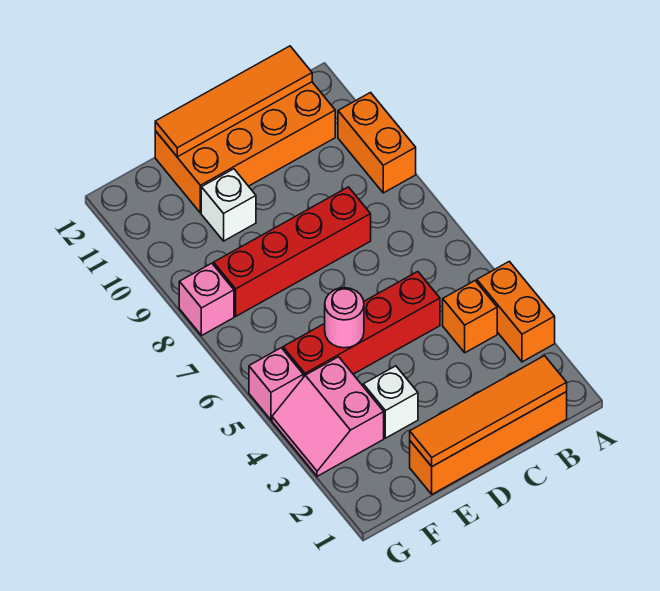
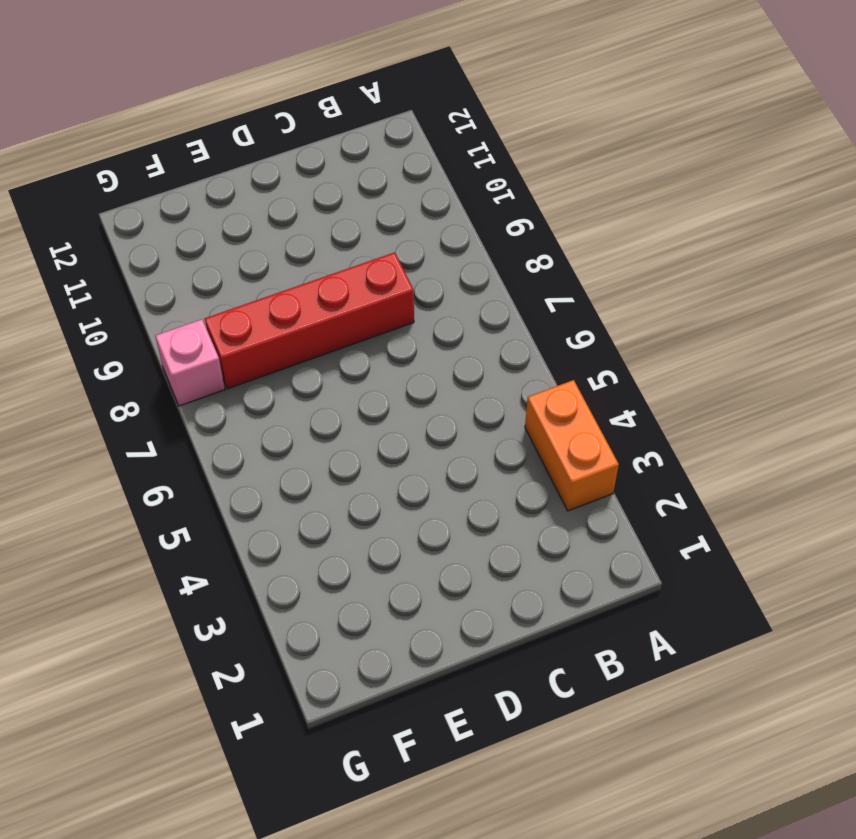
none -> orange 1x2 brick [338,93,416,193]
none -> orange 1x4 brick [410,392,567,494]
none -> orange 1x1 brick [443,281,497,353]

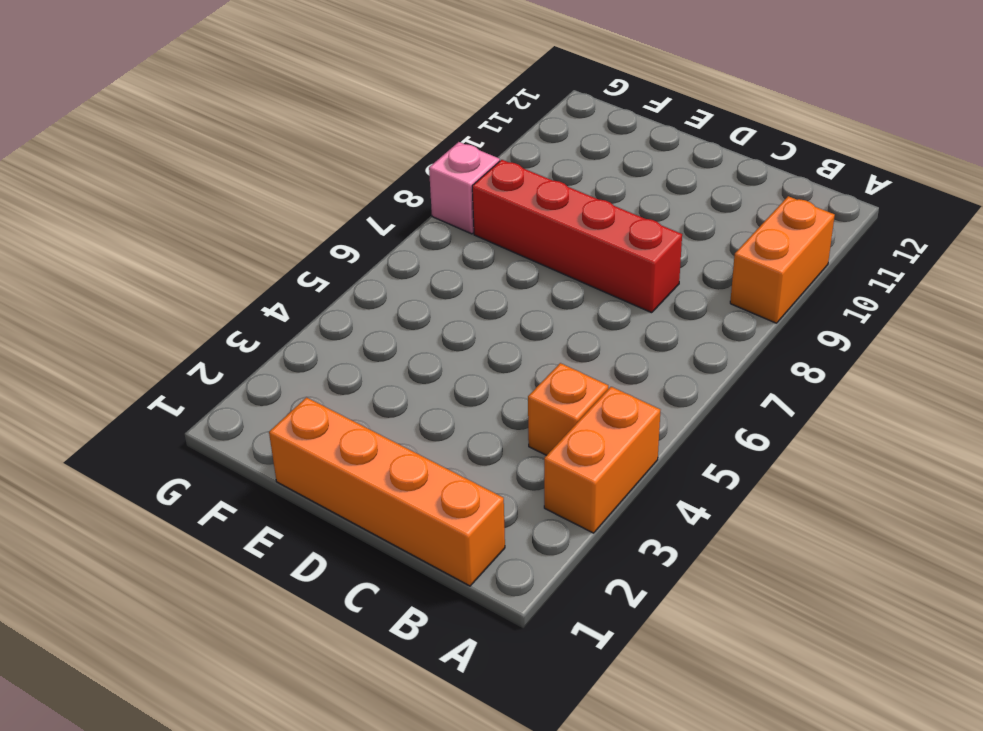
none -> orange 2x4 brick [155,82,335,213]
none -> red 1x4 brick [283,272,440,377]
none -> white 1x1 brick [363,366,418,438]

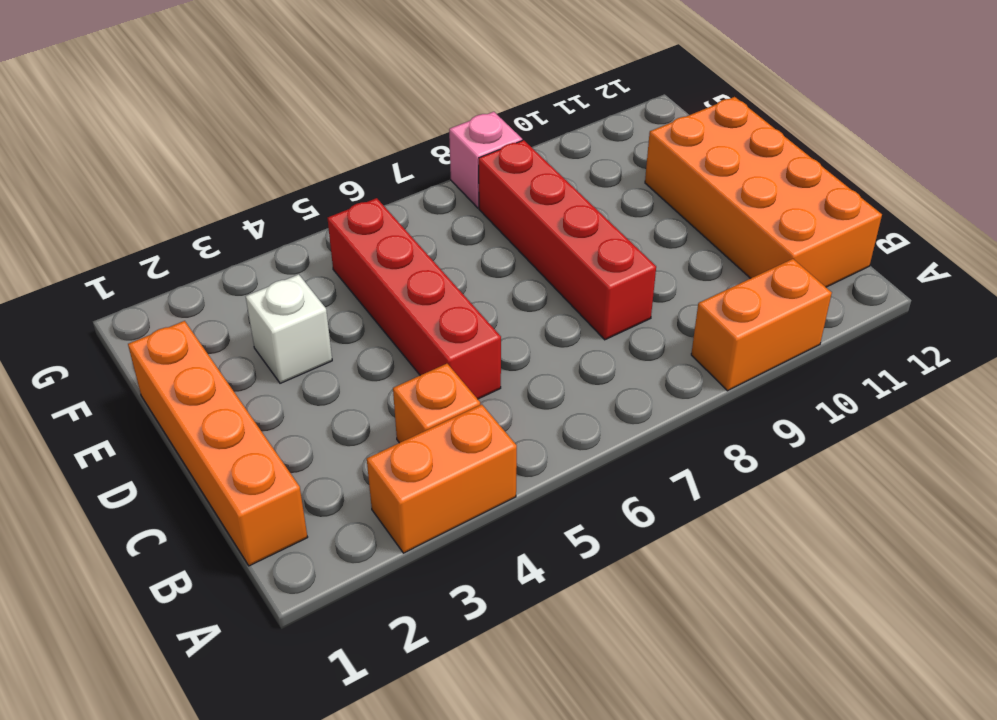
none -> white 1x1 brick [201,169,256,241]
none -> pink 2x2 slope [272,357,384,476]
none -> pink 1x1 brick [249,348,303,420]

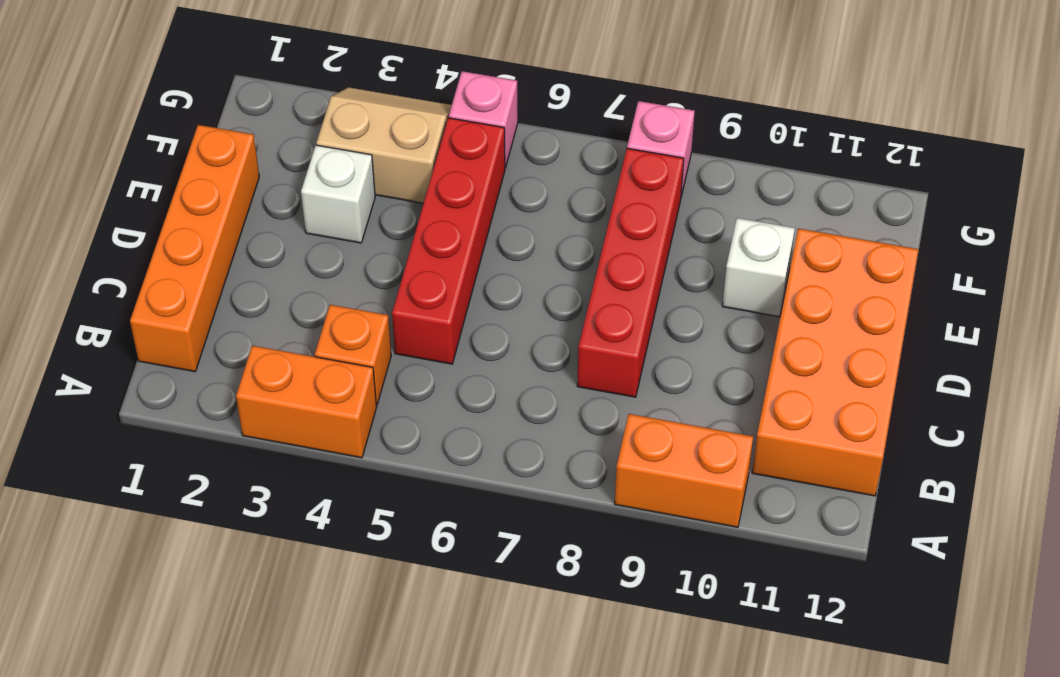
tan 2x2 slope [316,87,452,203] -> pink 2x2 slope [272,357,384,476]
none -> orange 1x4 tile [410,356,567,466]
none -> orange 1x4 tile [155,46,312,157]
none -> pink 1x1 round brick [325,288,364,348]

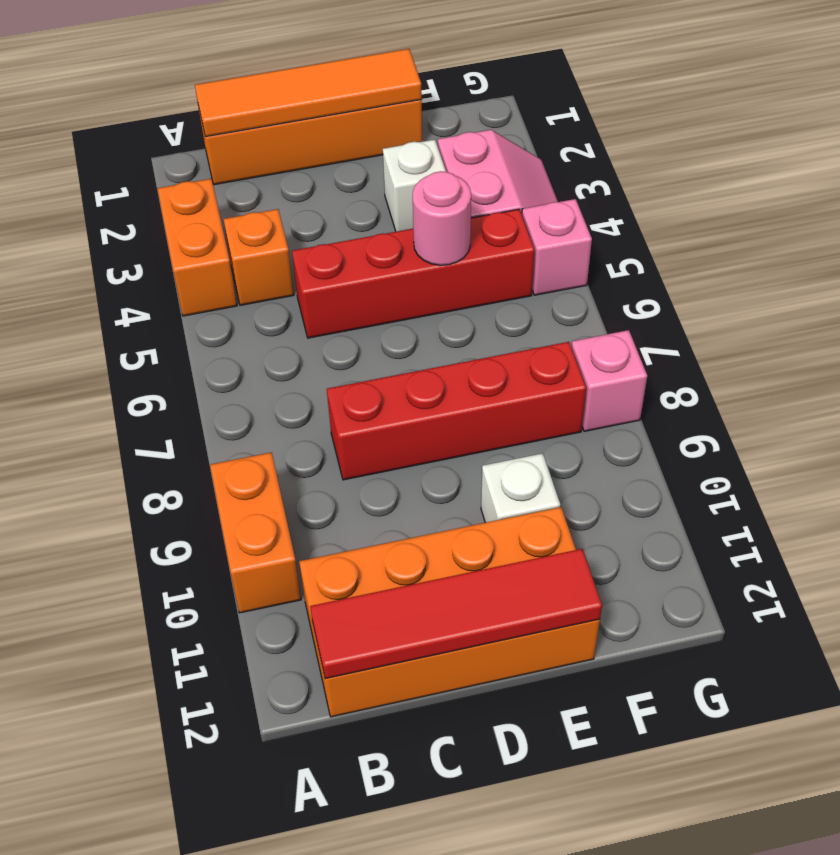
red 1x4 tile [310,549,602,679] -> orange 1x4 tile [155,46,312,157]

